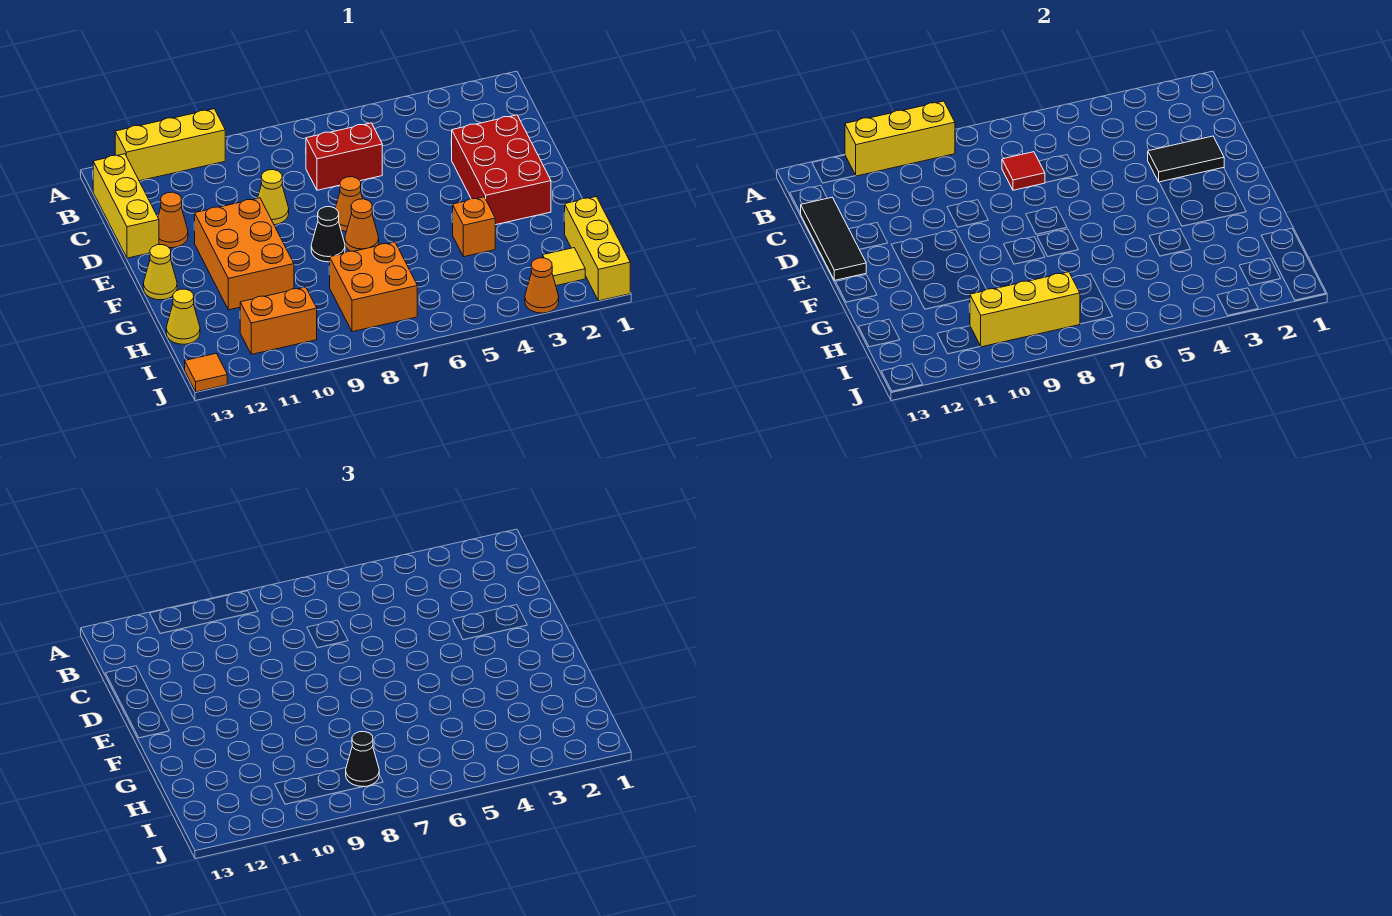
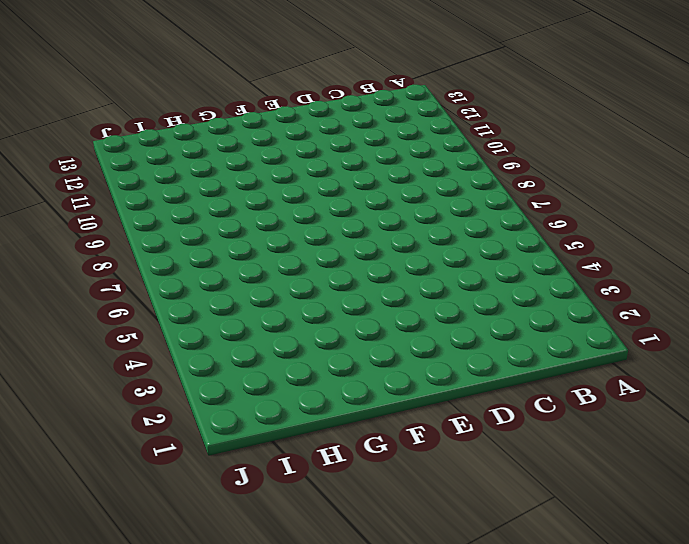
none -> yellow 1x3 brick [115,109,225,181]
none -> yellow 1x3 brick [93,154,159,258]
none -> red 1x2 brick [306,123,382,190]

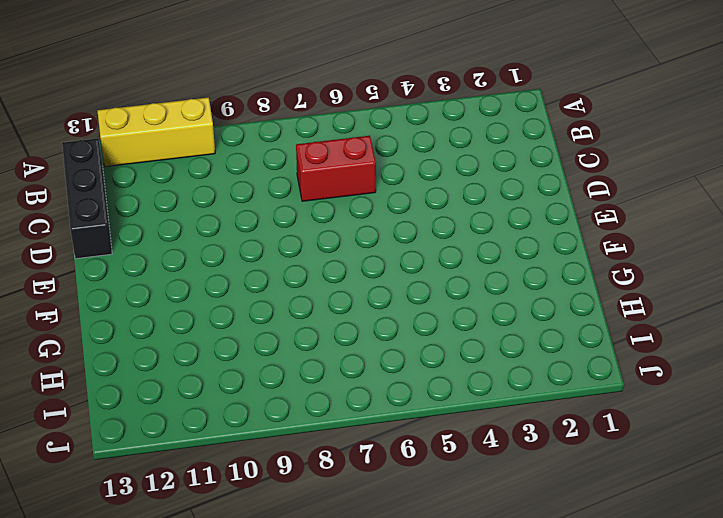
black 1x3 brick [62,138,112,259] -> yellow 1x3 brick [93,154,159,258]
none -> red 2x3 brick [451,115,551,225]
none -> yellow 1x1 cone [258,170,289,225]
none -> orange 1x1 cone [158,192,188,248]

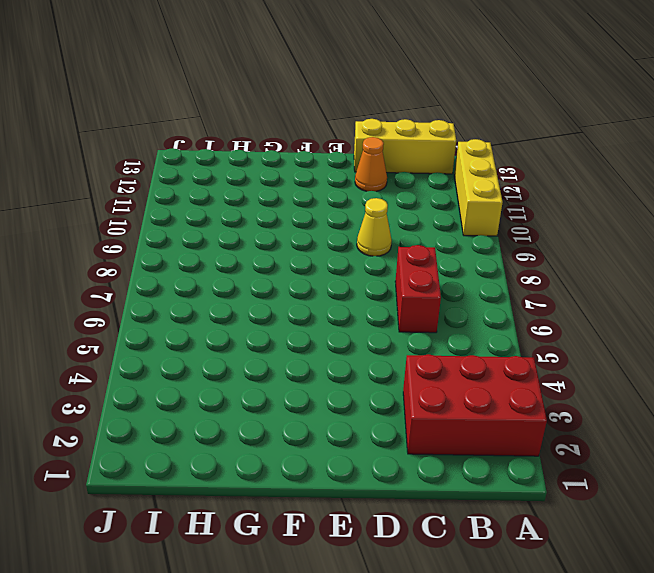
red 2x3 brick [403,354,547,456] -> red 2x3 brick moved to [451,115,551,225]
none -> orange 1x1 cone [335,177,363,232]
none -> orange 2x3 brick [195,198,294,310]
none -> orange 1x1 cone [345,199,379,251]

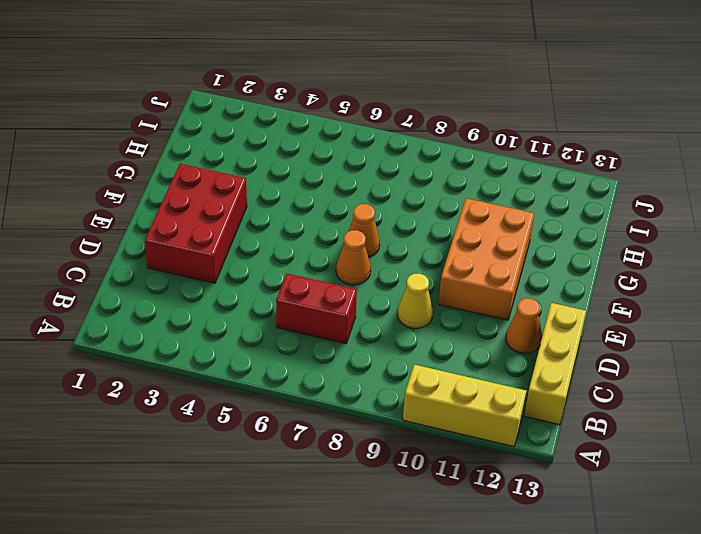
none -> black 1x1 cone [311,207,345,262]
none -> yellow 1x1 cone [143,245,177,300]
none -> orange 1x1 brick [453,197,495,257]

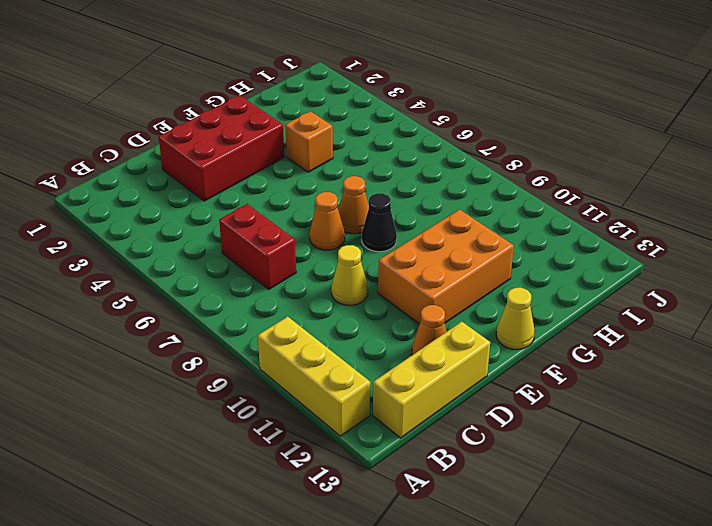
none -> yellow 1x3 brick [565,197,630,301]
none -> orange 2x2 brick [329,242,417,332]
none -> yellow 1x1 cone [166,289,200,344]

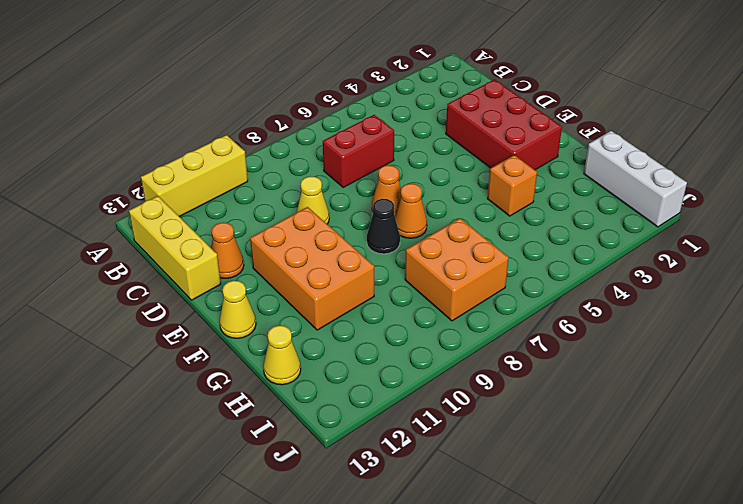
white 1x3 brick [584,131,687,227] -> yellow 1x3 brick [565,197,630,301]
none -> yellow 1x1 tile [543,248,585,286]
none -> orange 1x2 brick [240,287,317,354]
none -> orange 1x1 cone [525,258,559,313]

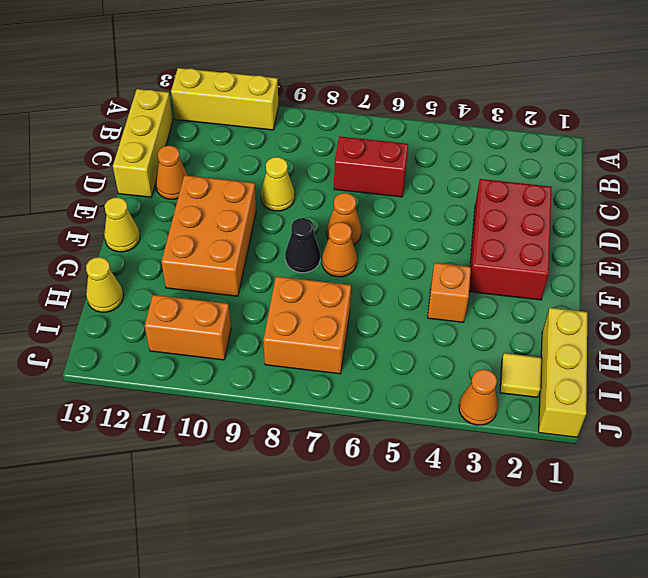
none -> orange 1x1 tile [185,353,227,392]
none -> yellow 1x3 brick [845,101,955,176]
none -> red 1x1 tile [1002,152,1045,190]

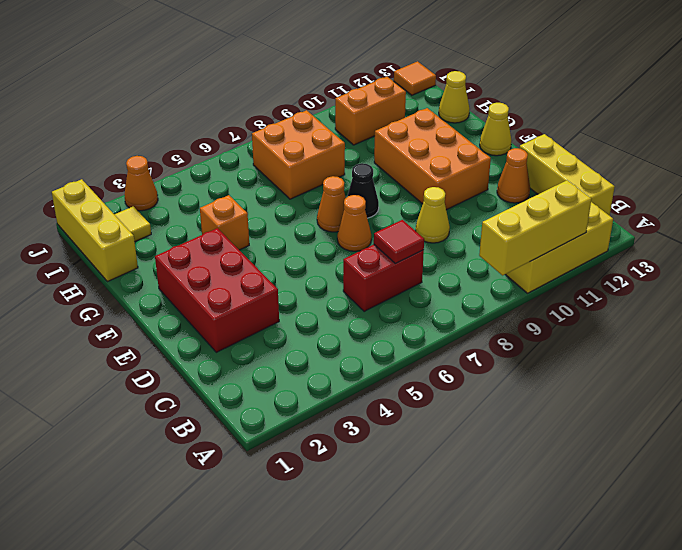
none -> black 1x3 tile [801,197,866,280]
none -> black 1x2 tile [1148,136,1224,182]
none -> yellow 1x3 brick [970,272,1080,347]

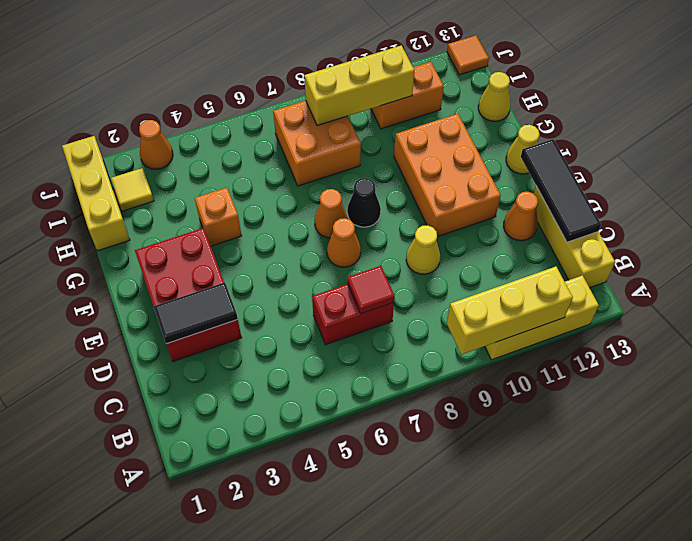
none -> black 1x1 cone [346,732,379,787]

